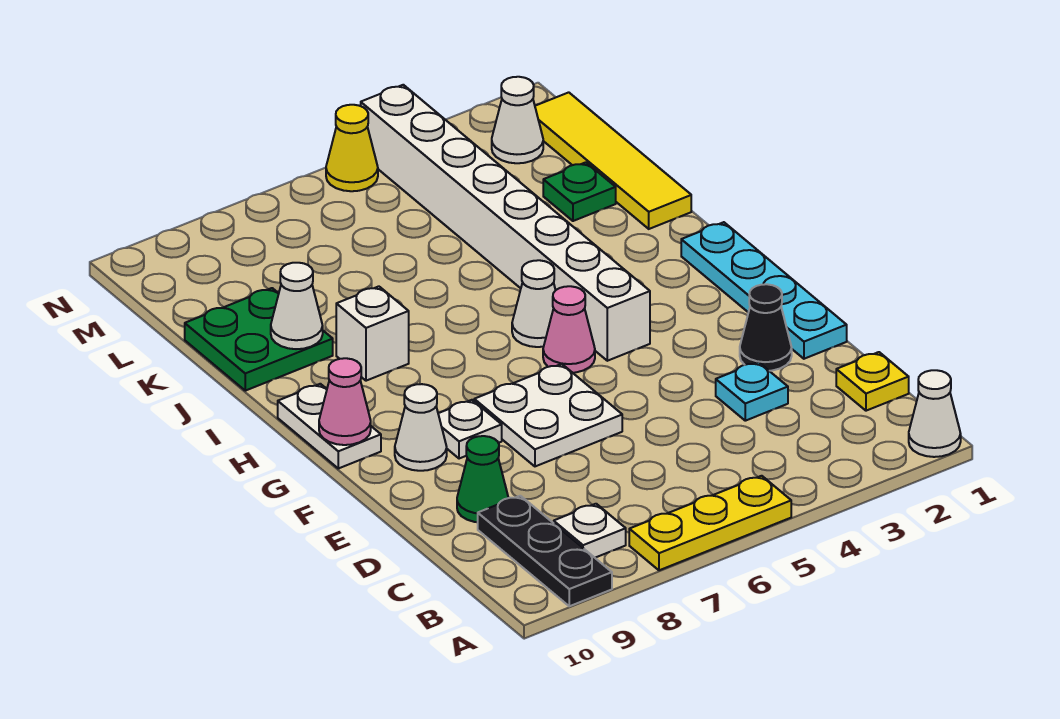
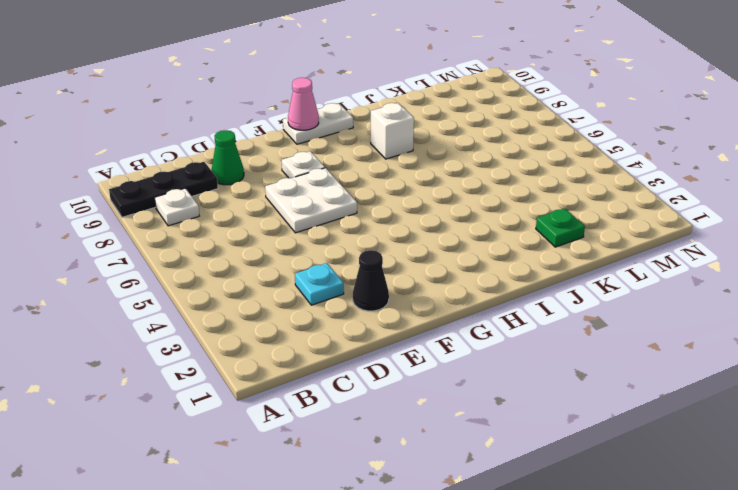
none -> white 1x1 cone [909,370,961,457]
none -> yellow 1x3 plate [629,476,791,570]
none -> yellow 1x1 plate [836,352,909,411]

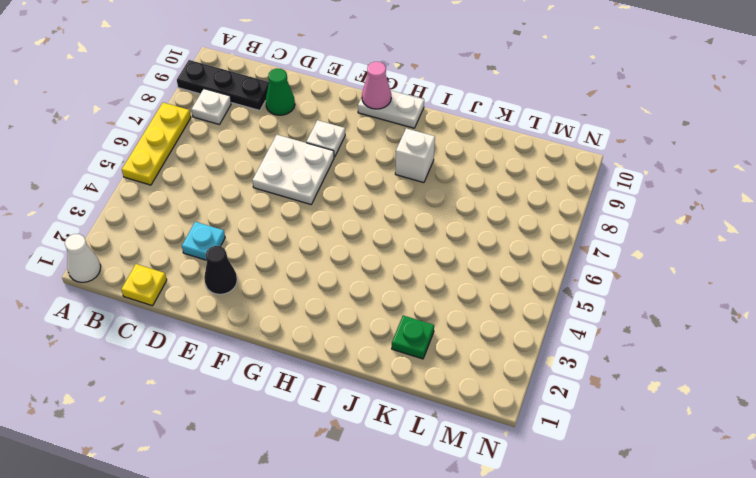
none -> cyan 1x4 plate [681,222,847,359]
none -> white 1x1 cone [395,384,447,471]
none -> white 1x8 brick [361,85,650,361]

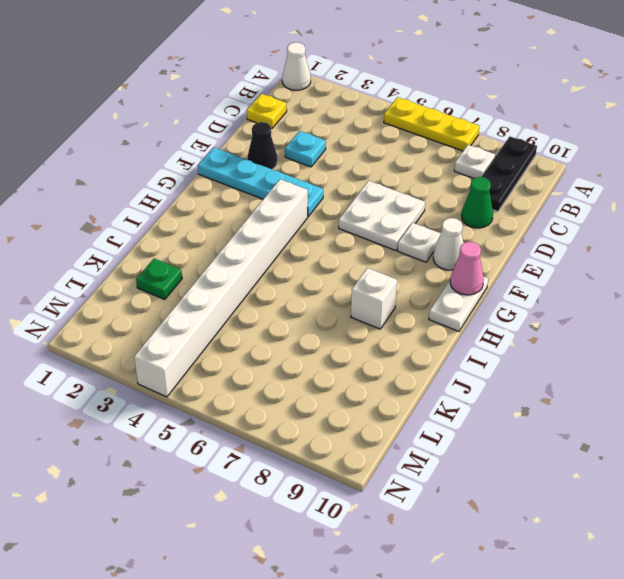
cyan 1x4 plate [198,147,323,216] -> cyan 1x4 plate turned to [681,222,847,359]
none -> pink 1x1 cone [543,286,595,373]
none -> white 1x1 cone [512,260,556,347]
none -> yellow 1x4 tile [535,92,691,229]

